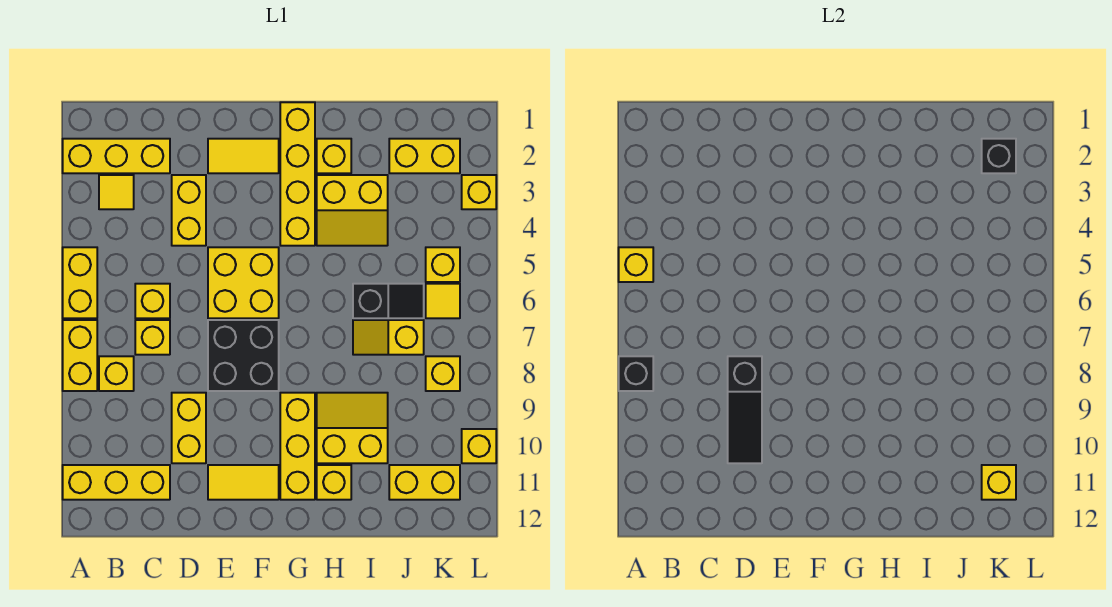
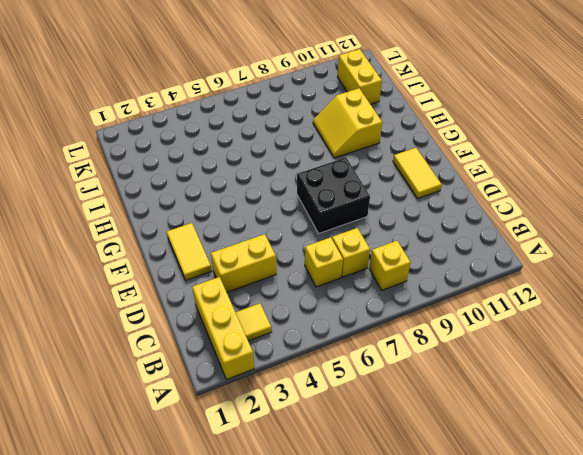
none -> yellow 1x2 brick [63,247,97,318]
none -> yellow 1x2 brick [63,320,97,391]
none -> yellow 1x3 brick [63,465,170,500]
none -> yellow 1x2 brick [172,393,206,463]

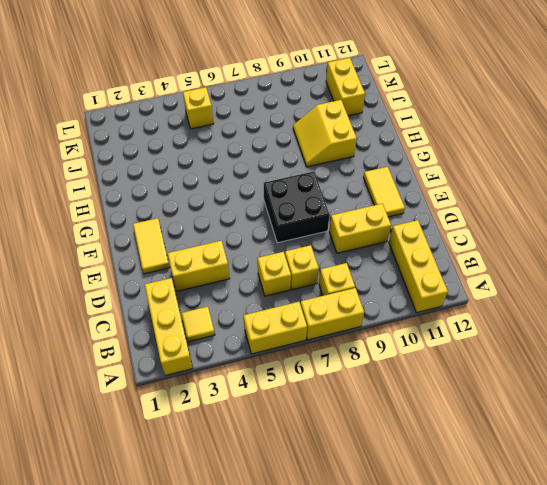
none -> yellow 2x2 brick [208,247,279,318]
none -> yellow 1x4 brick [280,102,315,246]
none -> yellow 1x3 brick [280,393,315,500]
none -> yellow 1x1 brick [317,139,351,173]

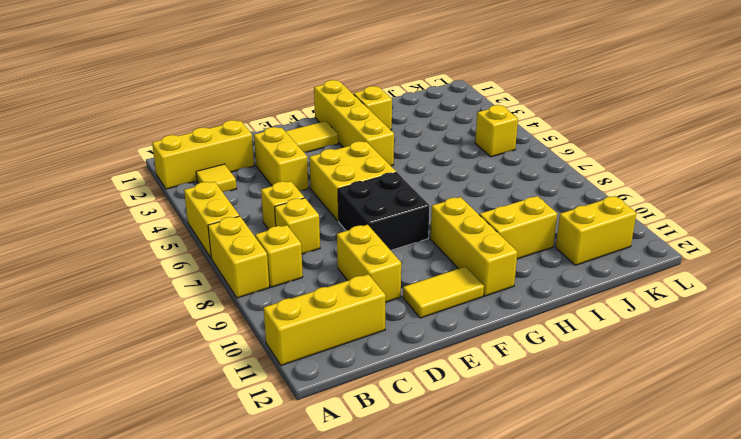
none -> yellow 2x2 slope [317,175,388,246]
none -> yellow 1x1 brick [317,465,351,500]
none -> black 1x2 slope [353,284,424,318]
none -> yellow 1x2 slope [353,320,424,355]

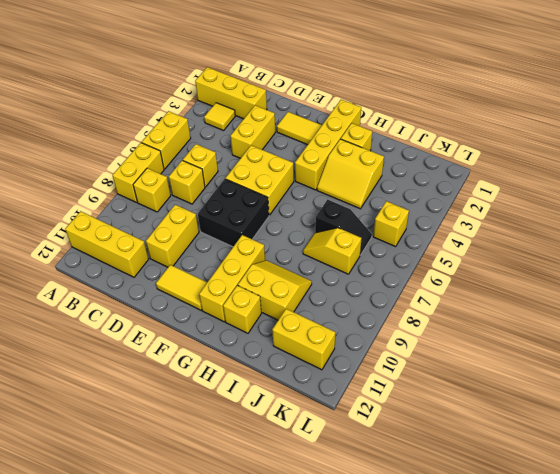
none -> yellow 1x2 brick [389,139,460,173]
none -> yellow 1x1 tile [426,284,460,318]
none -> yellow 1x1 brick [426,356,460,391]
none -> yellow 1x1 brick [462,175,496,209]

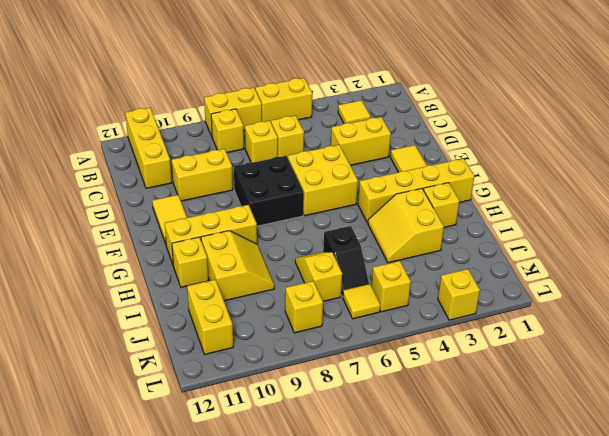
none -> yellow 1x3 brick [63,139,170,173]
none -> yellow 1x2 brick [389,139,460,173]
none -> yellow 1x1 brick [462,429,496,463]
none -> yellow 1x1 brick [619,247,653,282]

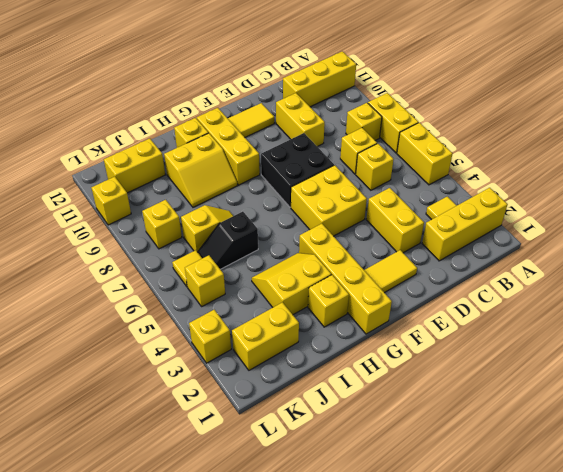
none -> yellow 1x1 brick [619,247,653,282]
none -> black 1x1 brick [619,356,653,391]
none -> black 1x3 slope [728,356,762,463]
none -> black 1x1 brick [982,139,1016,173]

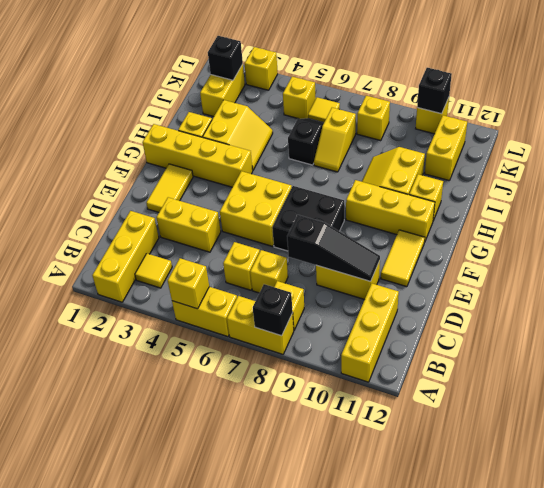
black 1x1 brick [417,68,452,114] -> none
none -> yellow 1x1 brick [982,465,1016,500]

